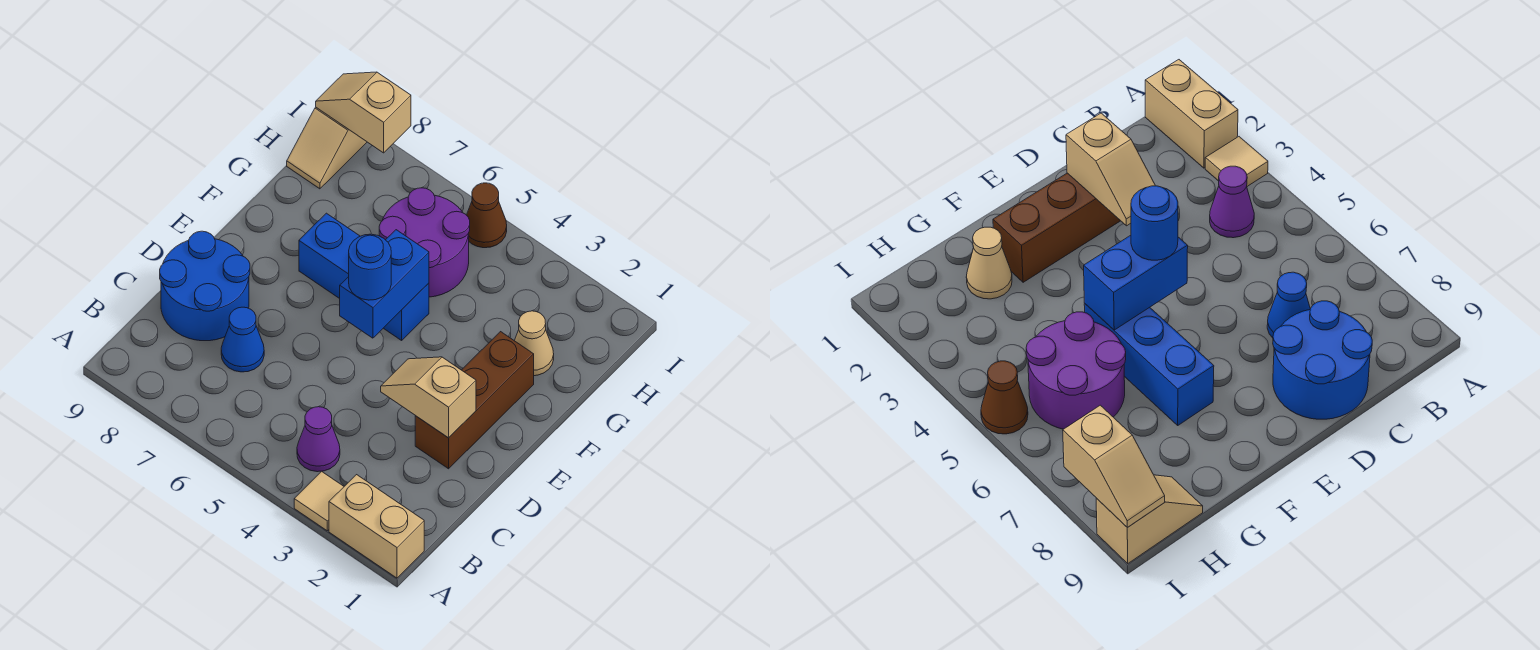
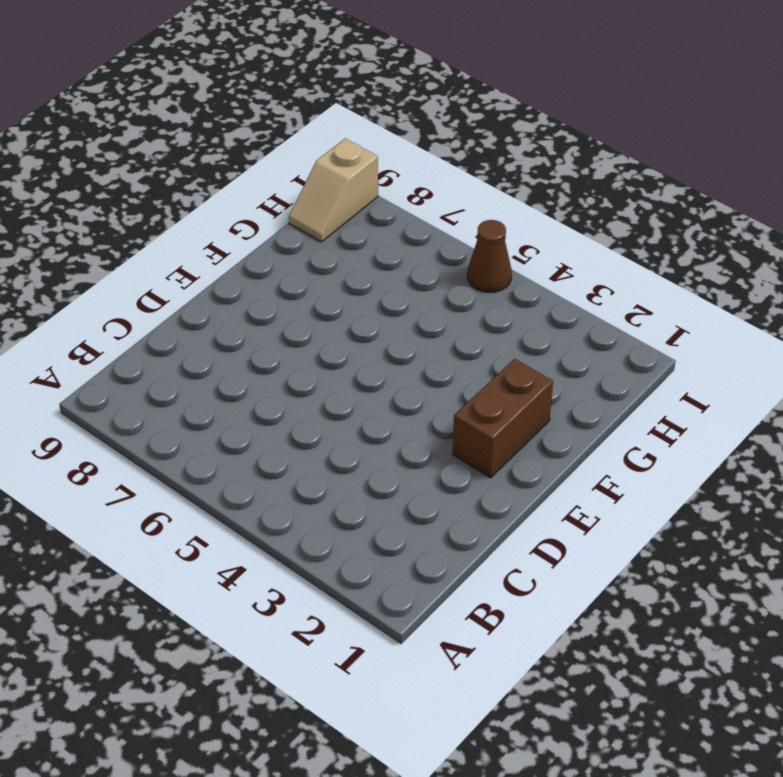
brown 1x2 brick [453,359,553,478] -> brown 1x3 brick [415,332,534,469]
none -> tan 1x2 brick [329,475,424,578]
none -> tan 1x1 tile [294,471,344,531]
none -> purple 1x1 cone [297,407,340,472]

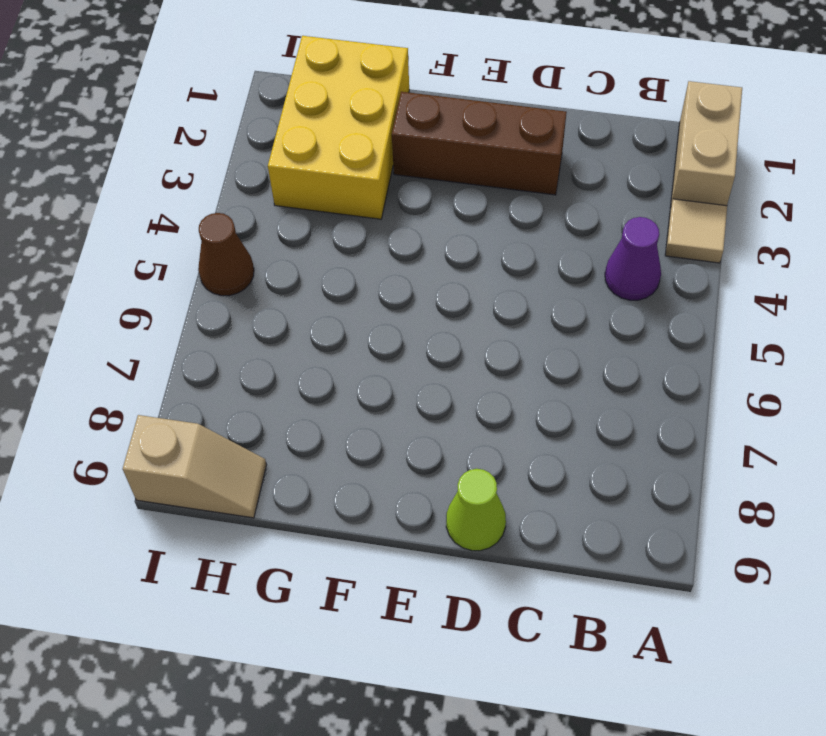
lime 1x1 cone [446,469,506,551] -> blue 2x2 round brick [160,231,250,341]
yellow 2x3 brick [268,36,409,219] -> tan 1x1 cone [514,311,554,376]
none -> blue 1x1 cone [221,307,264,372]
none -> blue 1x3 brick [299,213,429,340]
none -> purple 2x2 round brick [379,188,470,297]

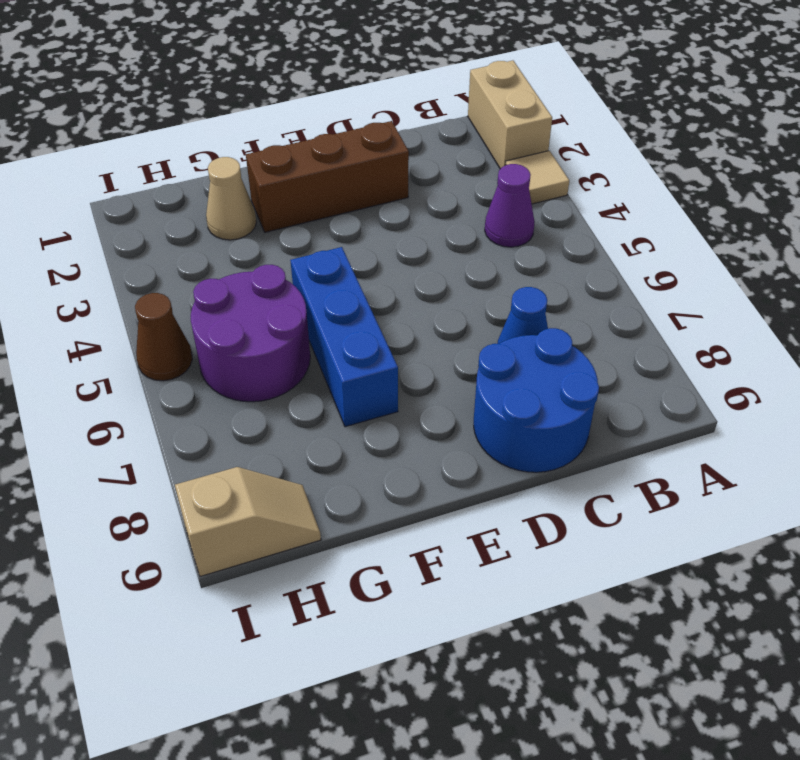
none -> tan 1x2 slope [381,357,476,438]
none -> blue 1x2 brick [340,230,429,338]
none -> tan 1x2 slope [316,72,411,153]

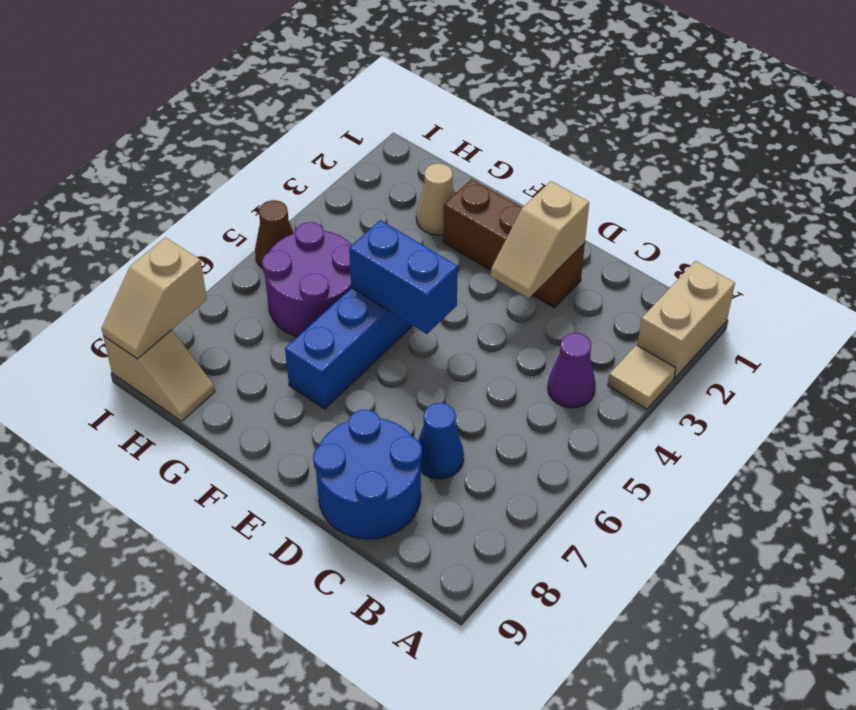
none -> blue 1x1 round brick [349,234,391,300]

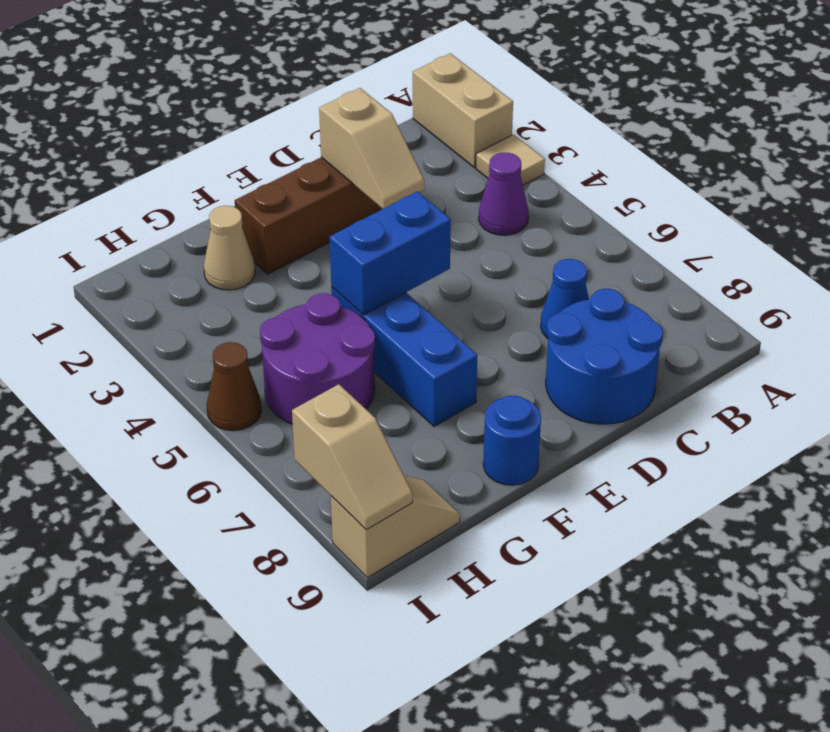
blue 1x1 round brick [483,396,541,485] -> blue 1x1 round brick moved to [349,234,391,300]

